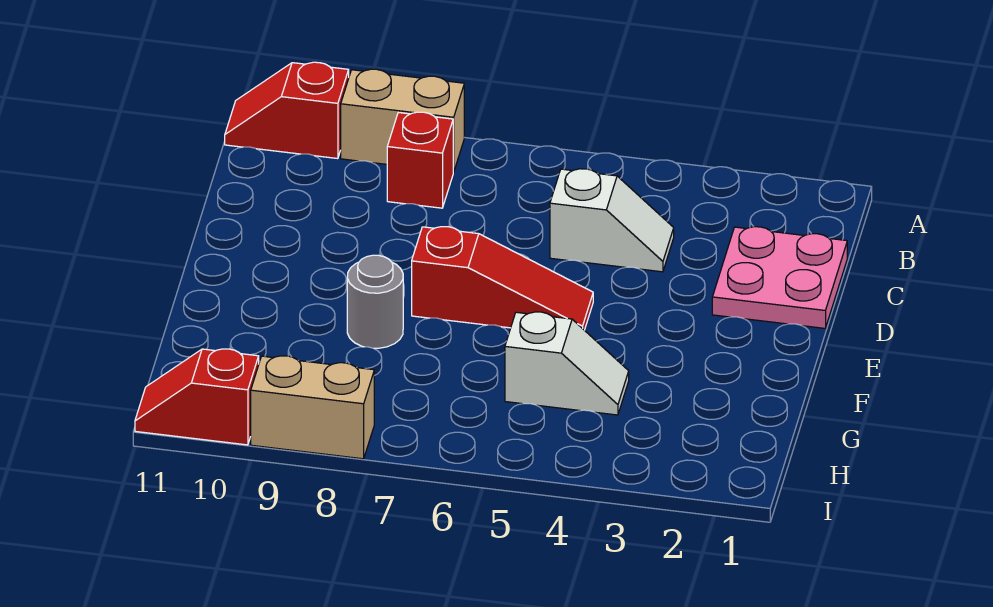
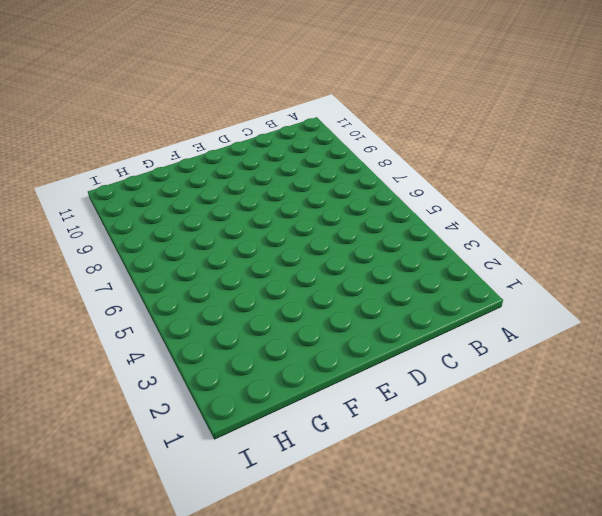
none -> tan 1x2 brick [341,69,464,172]
none -> red 1x2 slope [225,62,349,159]

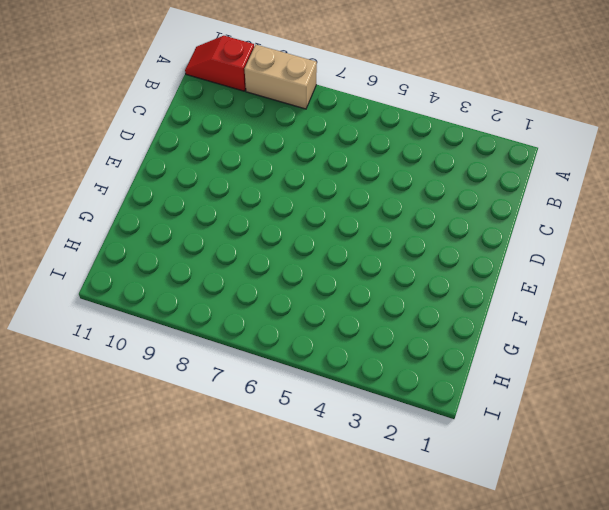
none -> red 1x1 brick [387,112,453,208]
none -> pink 2x2 plate [712,227,847,328]

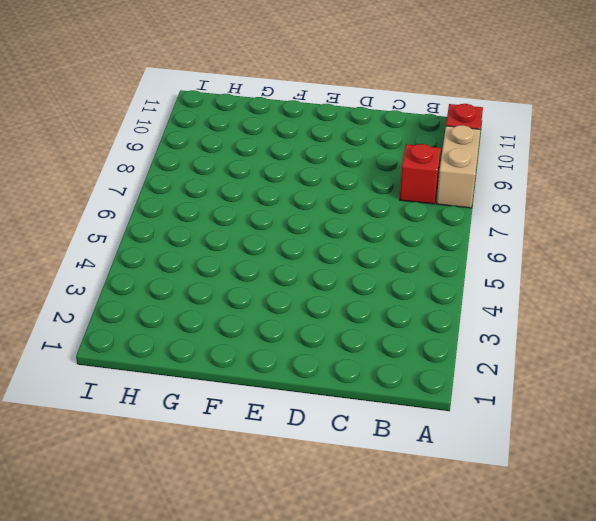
none -> pink 2x2 plate [712,227,847,328]
none -> white 1x2 slope [550,169,674,272]

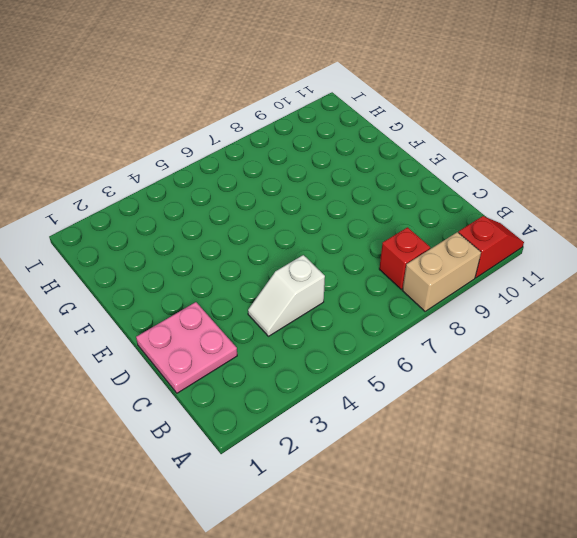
none -> red 1x3 slope [412,227,593,330]
none -> grey 1x1 round brick [347,255,403,348]

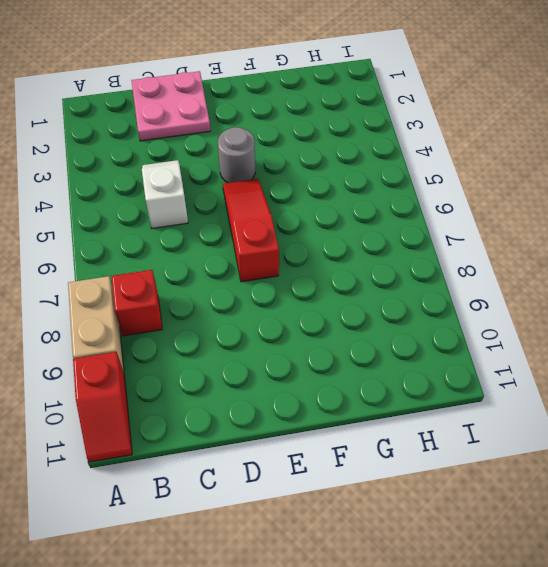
grey 1x1 round brick [218,127,255,183] -> grey 1x1 round brick moved to [347,255,403,348]
none -> white 1x2 slope [505,312,629,415]
none -> tan 1x2 brick [251,356,374,459]

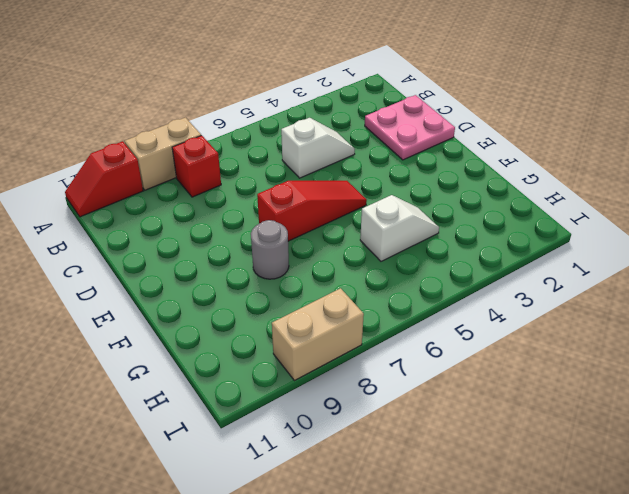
none -> red 1x2 slope [135,349,259,445]

